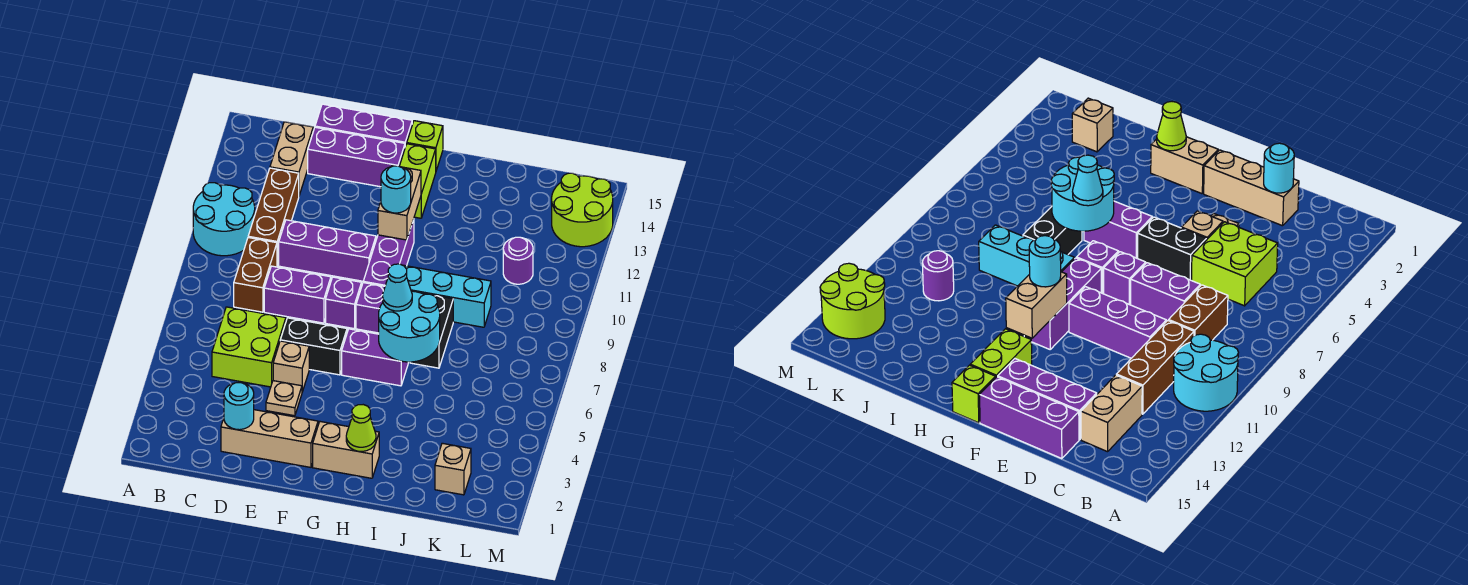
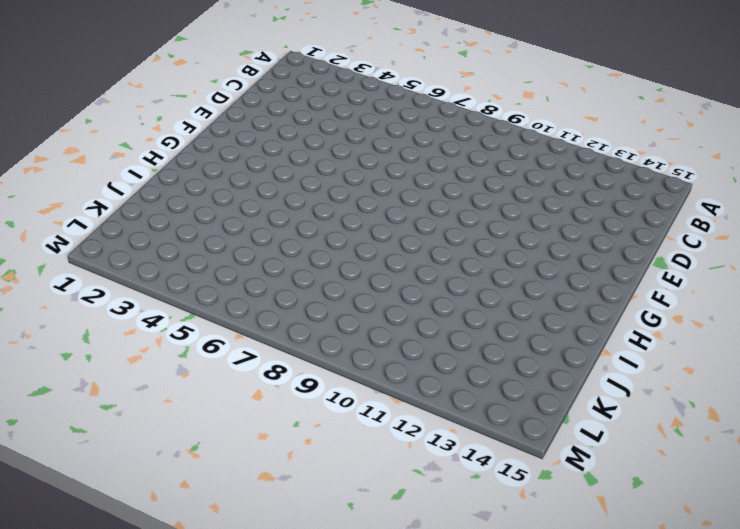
none -> cyan 2x2 round brick [193,183,255,256]
none -> lime 2x2 brick [212,307,286,387]
none -> brown 1x2 brick [234,238,277,312]
none -> brown 1x3 brick [248,168,299,265]

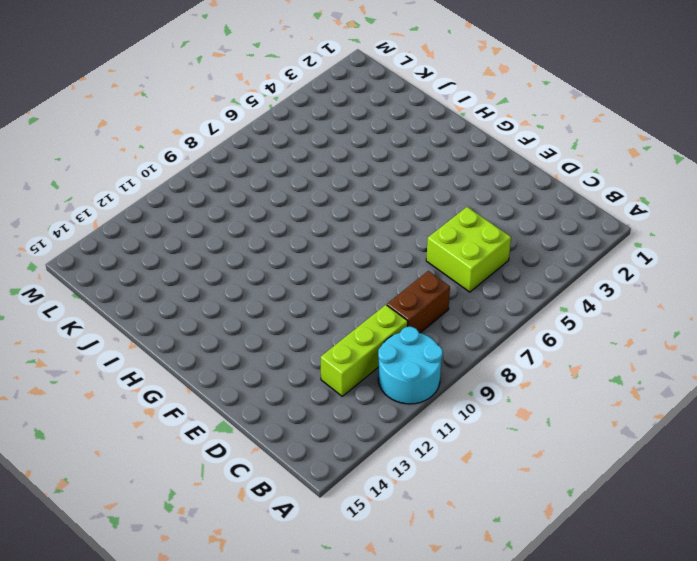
lime 1x3 brick [320,305,408,396] -> brown 1x3 brick [248,168,299,265]
none -> tan 1x2 brick [270,122,313,195]
none -> tan 1x3 brick [221,410,318,467]
none -> purple 1x2 brick [264,266,331,323]
none -> purple 1x3 brick [279,220,376,281]

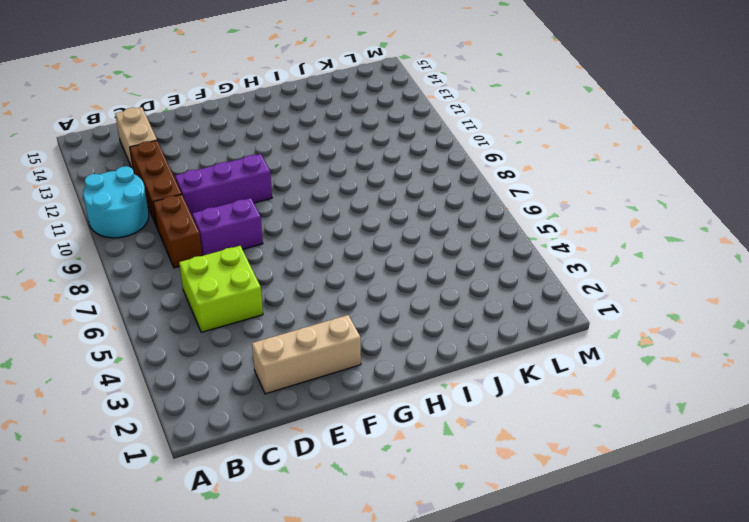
none -> purple 1x3 brick [308,127,405,187]
none -> purple 1x3 brick [315,104,412,146]
none -> tan 1x1 plate [266,381,302,416]
none -> tan 1x1 brick [273,341,309,392]

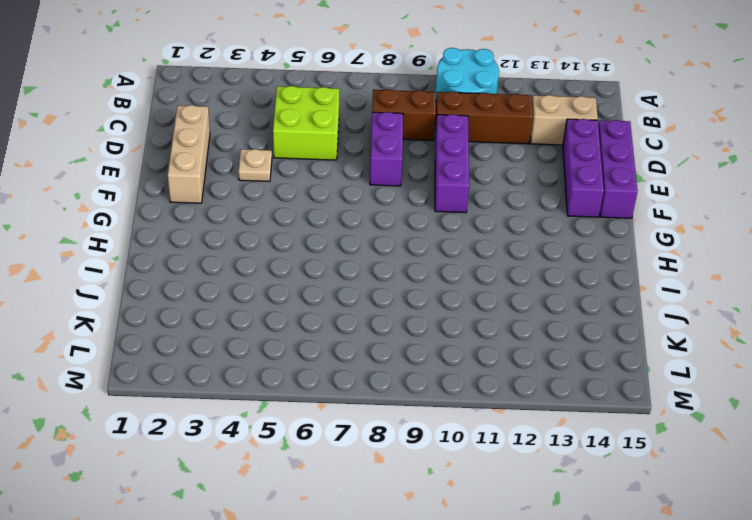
none -> tan 1x1 brick [273,341,309,392]
none -> black 1x2 brick [280,318,347,375]
none -> purple 1x1 brick [326,277,362,329]
none -> tan 1x2 brick [313,422,379,478]

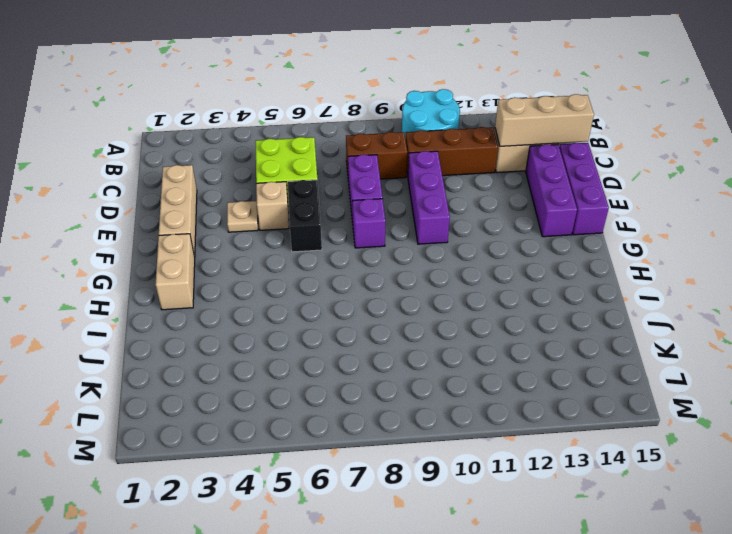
tan 1x3 brick [495,94,594,146] -> none
none -> purple 1x2 brick [342,329,408,386]
none -> purple 1x1 brick [356,283,385,333]
none -> purple 1x3 brick [363,219,414,286]
none -> lime 1x2 brick [399,144,436,218]

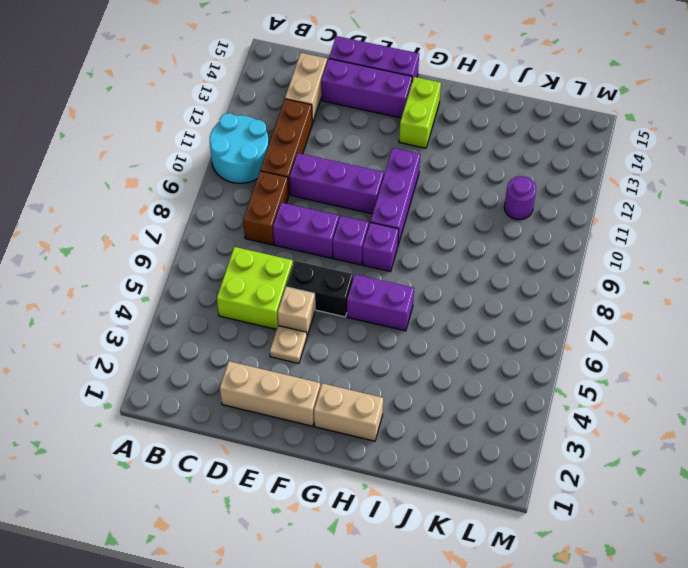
none -> lime 1x1 brick [407,121,443,170]
none -> cyan 1x3 brick [403,265,491,327]
none -> black 1x2 brick [410,295,453,368]
none -> tan 1x1 brick [435,443,471,495]

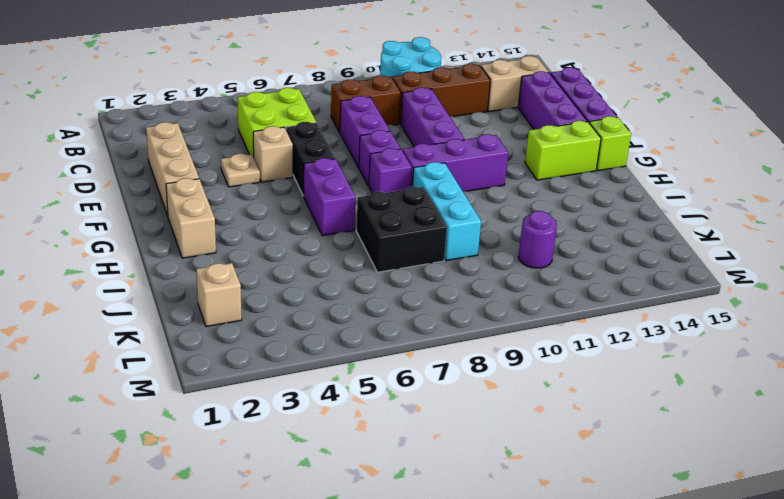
black 2x2 brick [356,187,447,272] -> black 1x2 brick [410,295,453,368]
none -> lime 2x2 round brick [552,173,613,247]
none -> cyan 1x1 round brick [224,383,254,430]
none -> tan 1x2 brick [378,165,421,240]
none -> lime 1x1 cone [346,405,376,451]

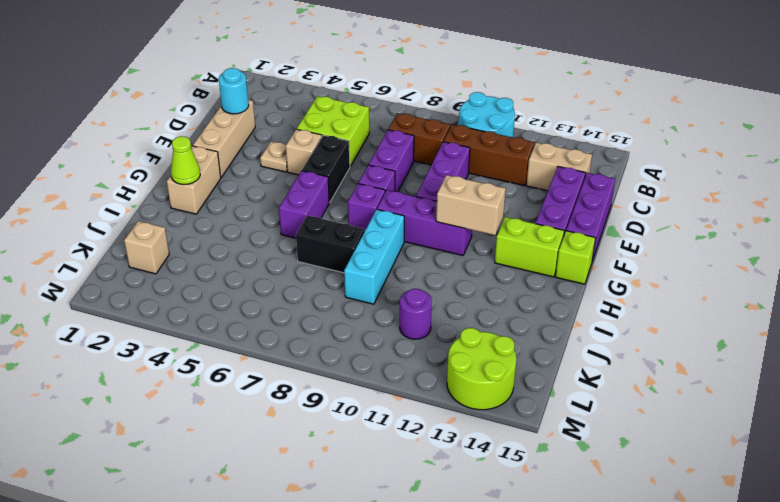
none -> cyan 2x2 round brick [379,291,440,362]
none -> cyan 1x1 round brick [381,166,411,213]
none -> cyan 1x1 cone [383,264,412,311]

